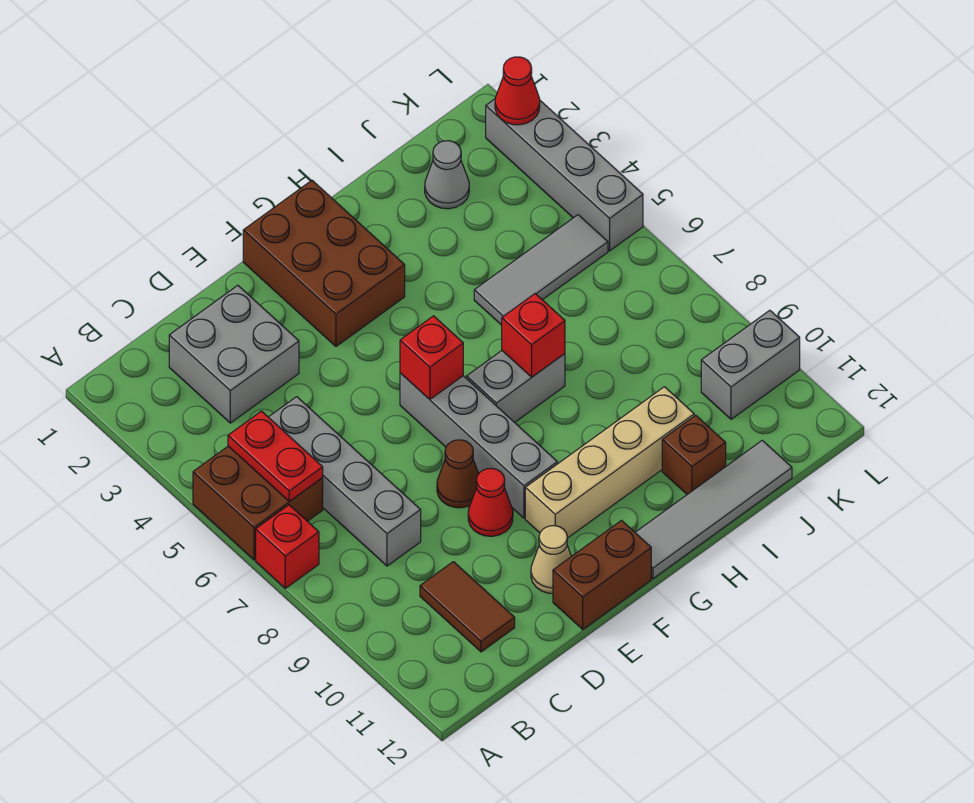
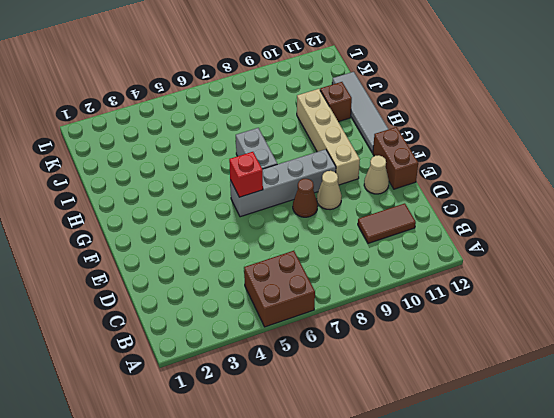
tan 1x1 cone [317,171,342,210] -> red 1x1 cone [468,468,513,536]
none -> red 1x1 brick [256,505,319,588]
none -> grey 2x2 brick [169,285,299,423]
none -> grey 1x4 brick [269,397,421,566]

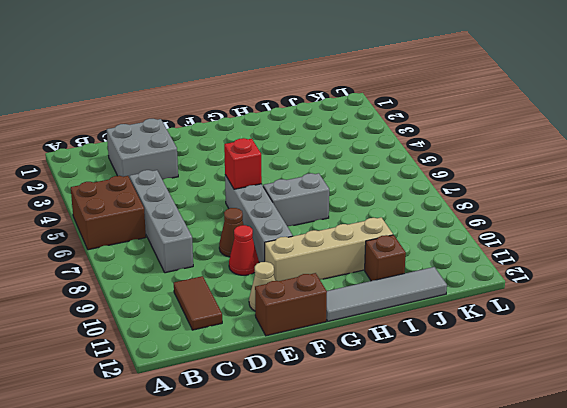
none -> red 1x1 brick [256,505,319,588]
none -> brown 2x3 brick [243,180,405,346]
none -> grey 1x3 tile [474,215,608,325]

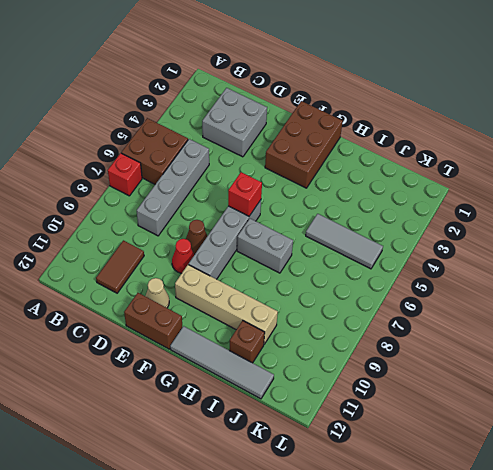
none -> grey 1x1 cone [425,141,469,209]
none -> grey 1x2 brick [701,310,800,419]
none -> grey 1x4 brick [486,99,643,251]

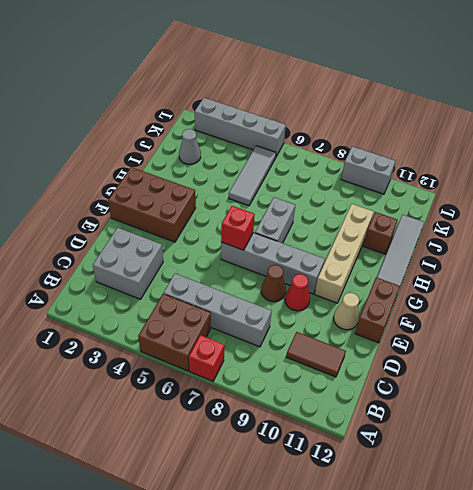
grey 1x2 brick [341,146,395,194] -> grey 1x2 brick turned to [701,310,800,419]
none -> red 1x2 plate [228,411,323,502]
none -> red 1x1 brick [502,294,565,377]
none -> red 1x1 cone [495,57,540,125]

